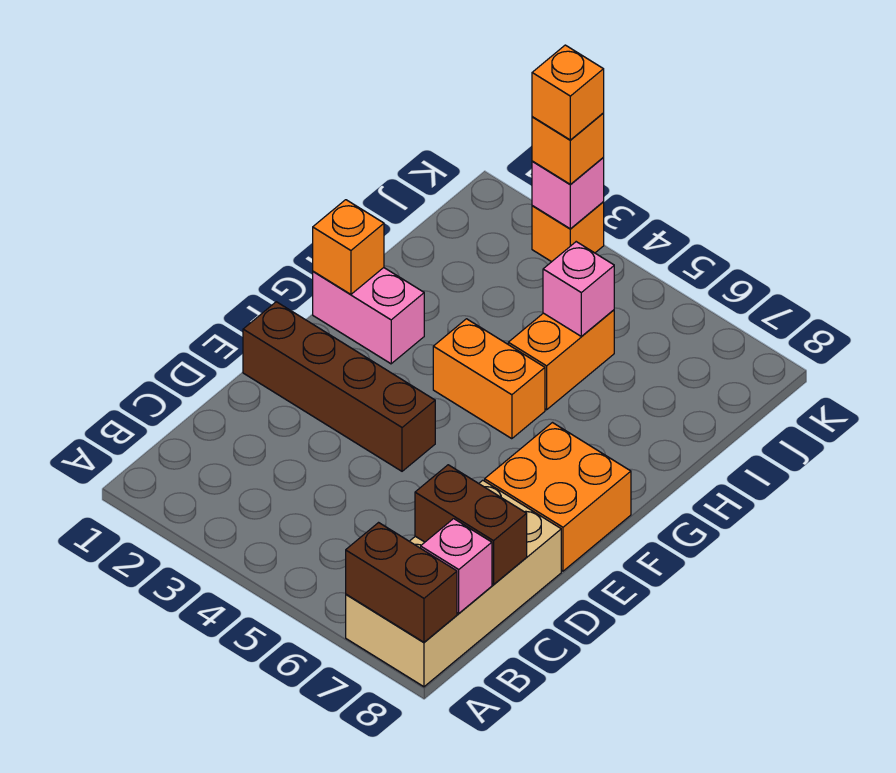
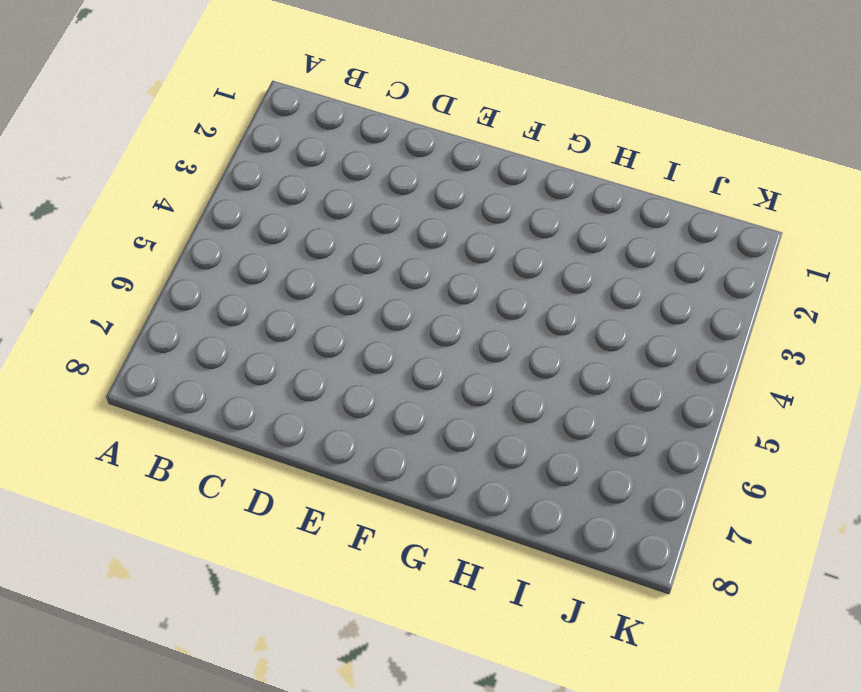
none -> tan 2x4 brick [346,480,561,687]
none -> brown 1x4 brick [243,302,435,471]
none -> orange 2x2 brick [485,423,631,571]

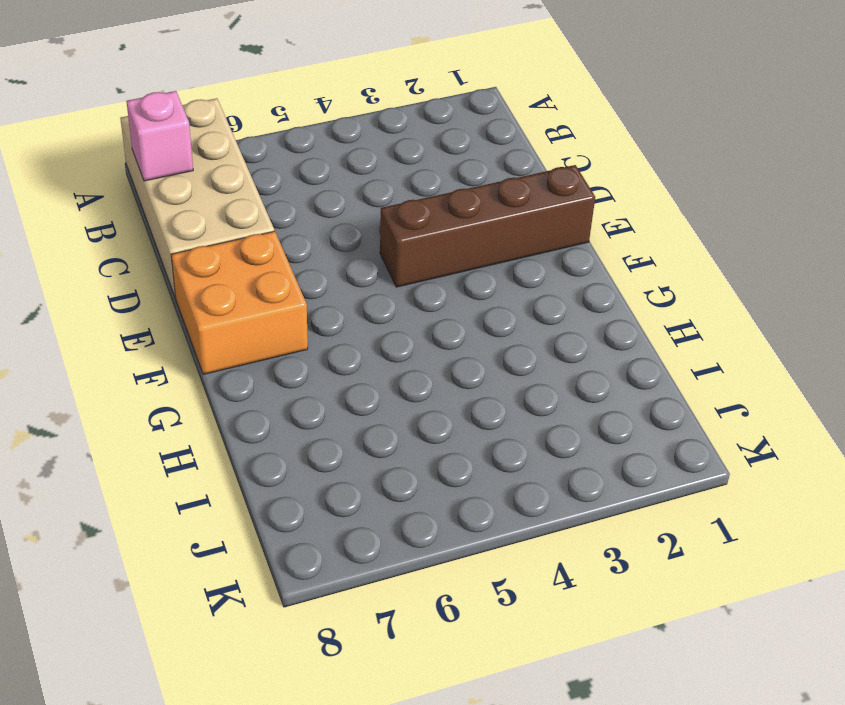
none -> pink 1x2 brick [313,268,424,364]
none -> orange 1x2 brick [433,319,545,439]
none -> orange 1x2 brick [508,310,614,410]

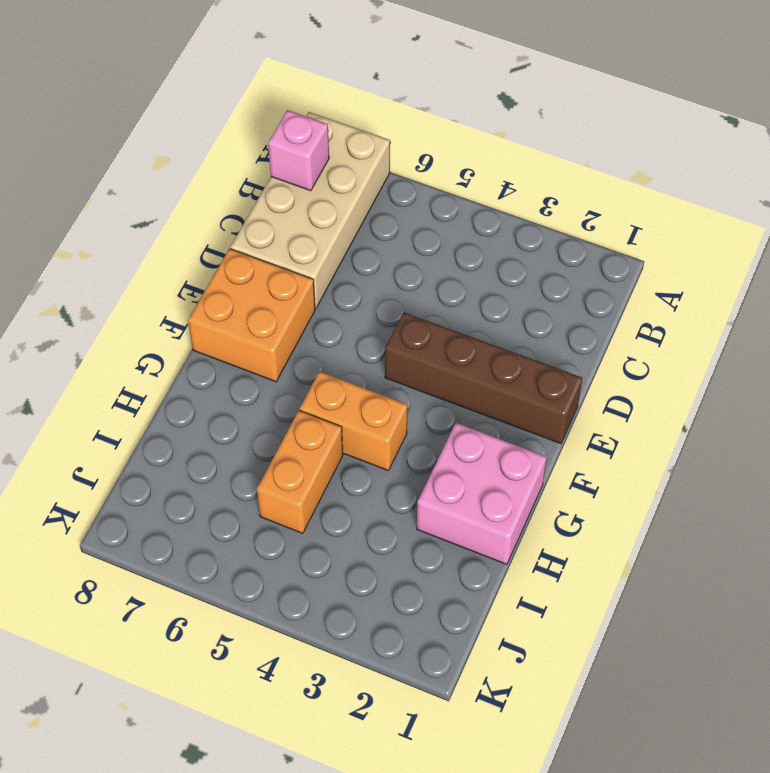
pink 2x2 brick [417,423,547,564] -> pink 1x2 brick [313,268,424,364]
none -> orange 1x1 brick [532,202,604,262]
none -> brown 1x2 brick [346,523,457,642]
none -> brown 1x2 brick [415,465,527,585]

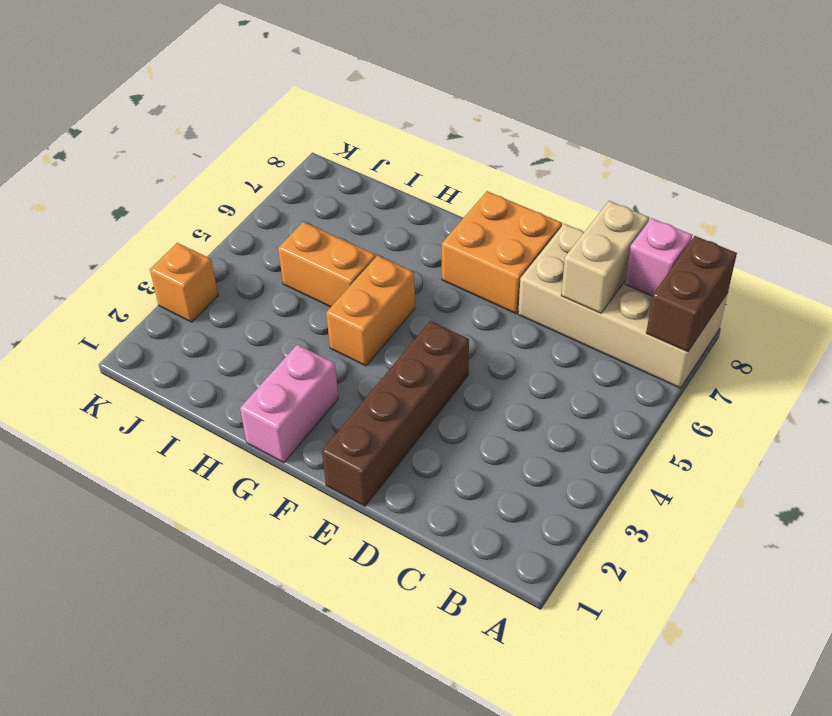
tan 1x2 brick [561,201,649,313] -> brown 1x2 brick [415,465,527,585]
none -> orange 1x1 brick [313,200,384,295]
none -> pink 1x1 brick [543,242,614,337]
none -> pink 1x1 brick [532,158,604,229]

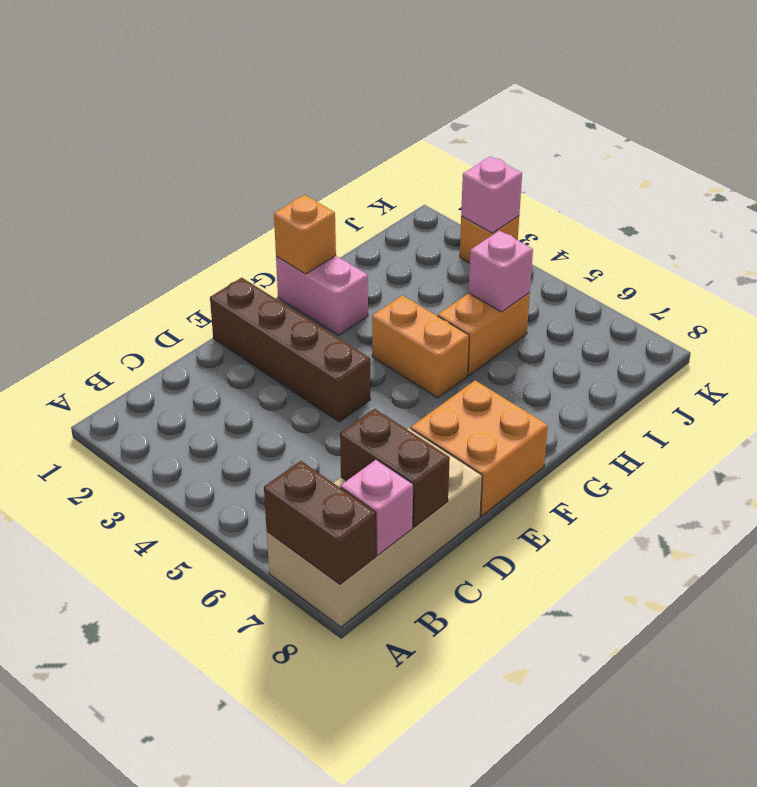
none -> orange 1x1 brick [532,113,604,184]
none -> orange 1x1 brick [532,45,604,140]

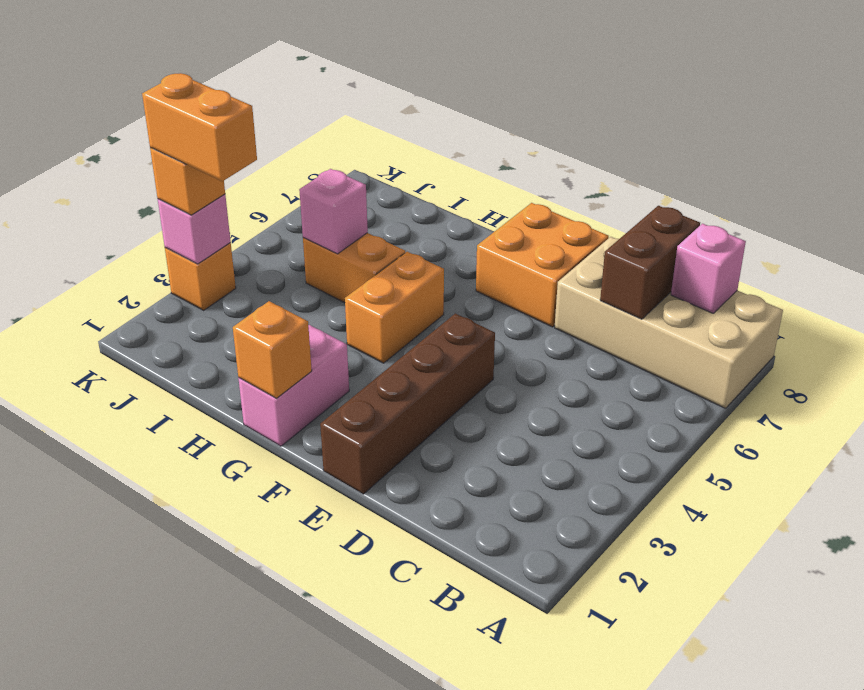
orange 1x2 brick [142,73,257,181] -> orange 1x1 brick [532,45,604,140]
none -> brown 1x2 brick [346,523,457,642]

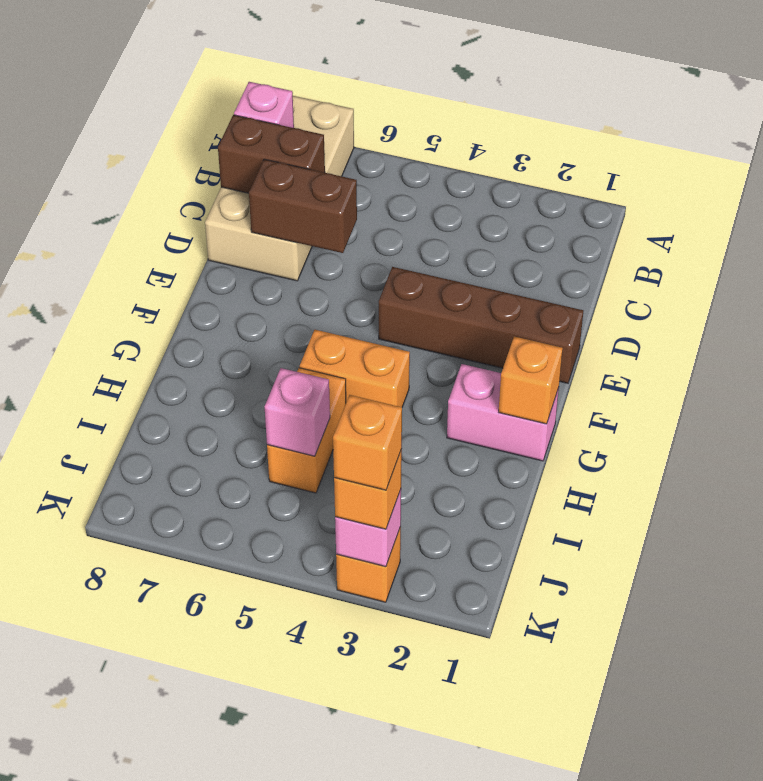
brown 1x2 brick [249,159,357,253] -> brown 1x2 brick moved to [346,523,457,642]
none -> orange 2x2 brick [485,423,631,571]

